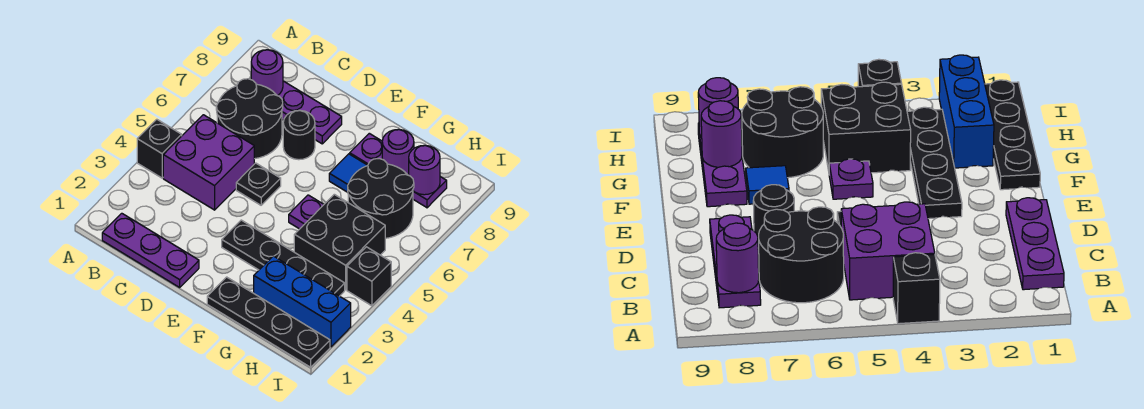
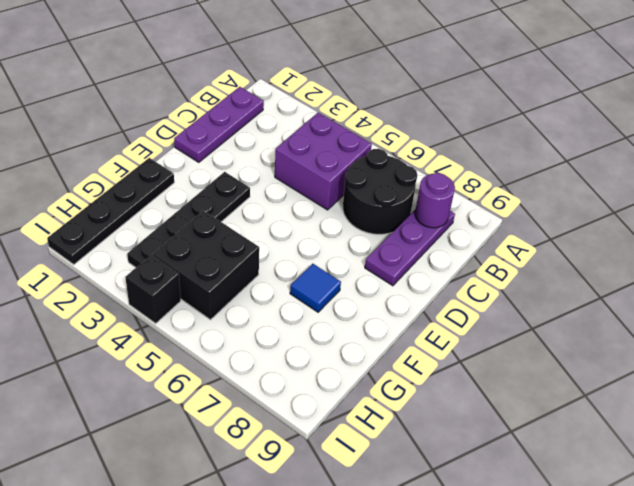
none -> black 1x1 brick [137,119,182,178]
none -> black 1x1 plate [236,163,281,205]
none -> black 1x1 round brick [283,110,315,160]

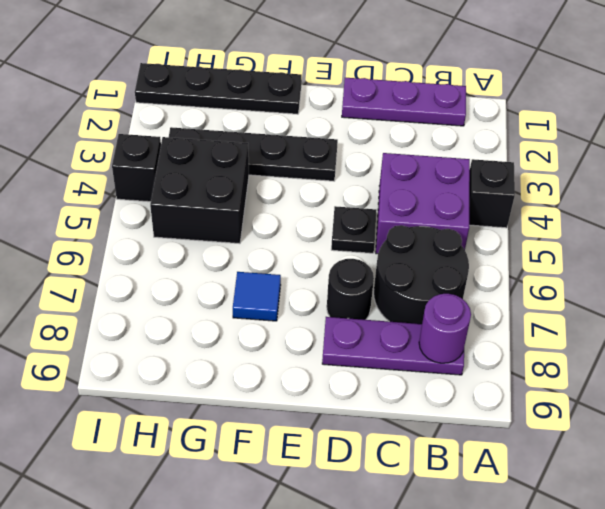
none -> purple 1x1 plate [289,195,324,229]
none -> purple 1x3 plate [350,133,447,208]
none -> blue 1x3 brick [254,256,351,347]

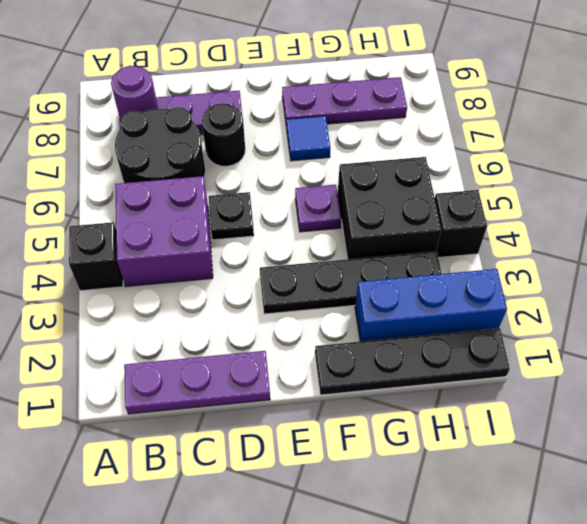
none -> black 2x2 round brick [348,159,414,238]
none -> purple 1x1 round brick [382,129,414,175]
none -> purple 1x1 round brick [409,145,440,195]

